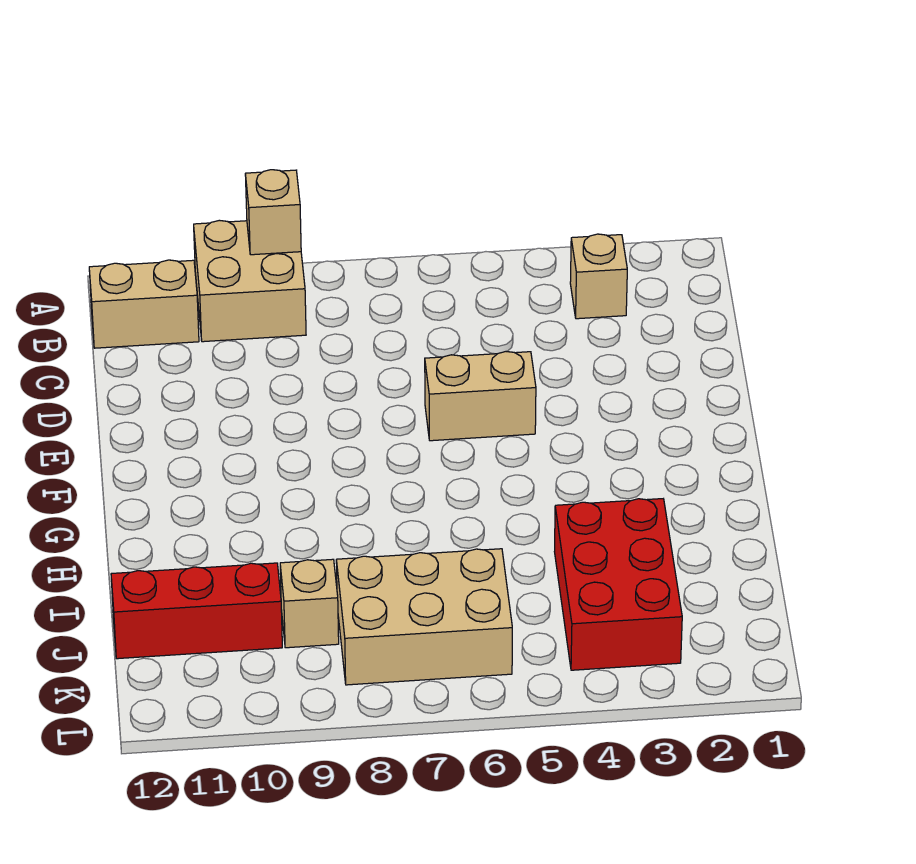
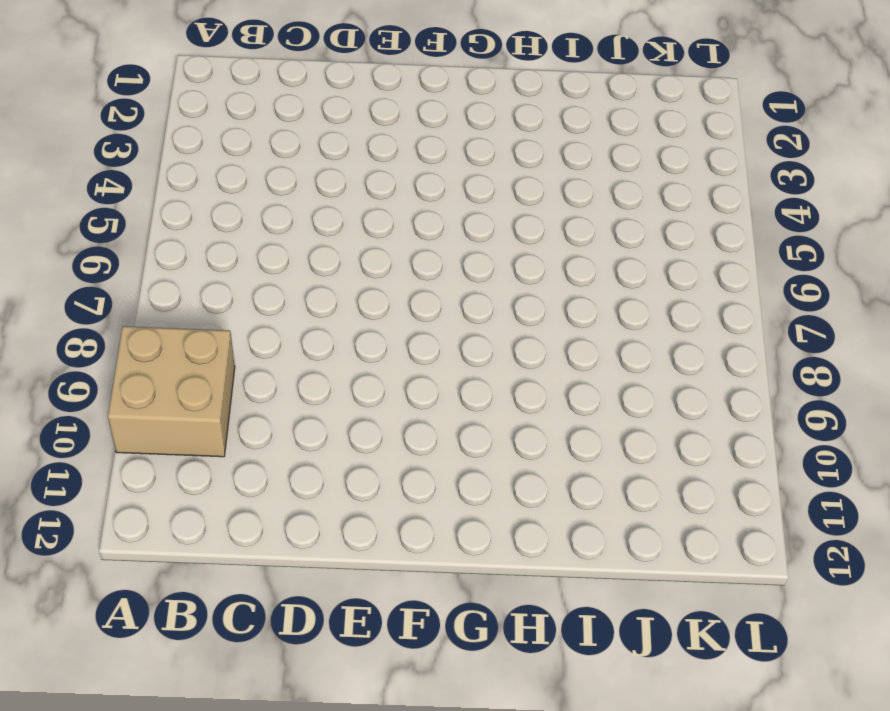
none -> tan 1x1 brick [570,234,627,319]
none -> tan 1x2 brick [89,260,199,348]

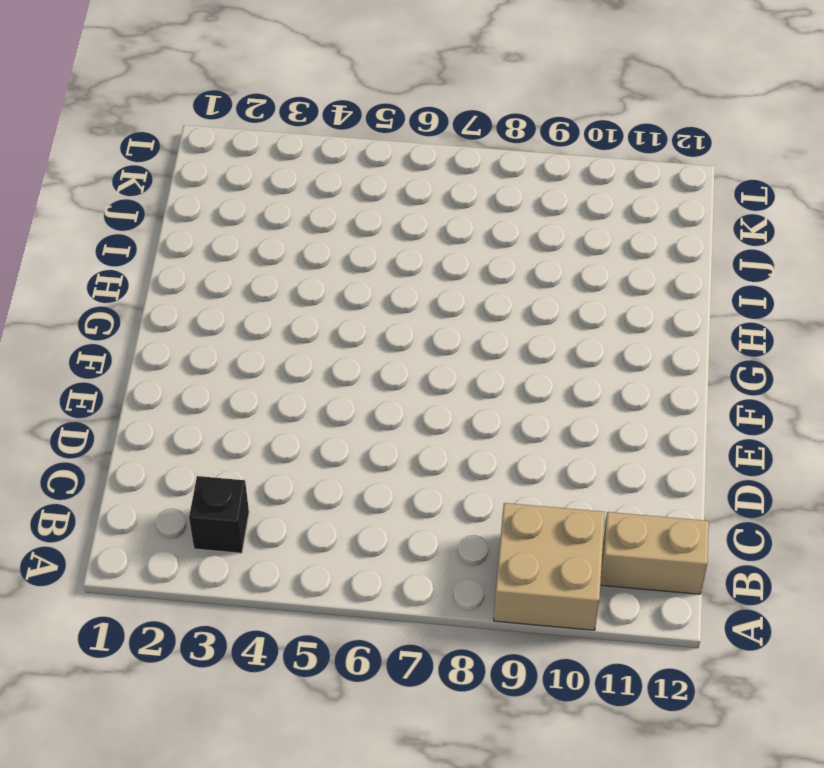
black 1x1 brick [189,476,249,553] -> tan 1x1 brick [570,234,627,319]
none -> tan 1x2 brick [425,352,536,441]
none -> red 2x3 brick [554,499,682,670]

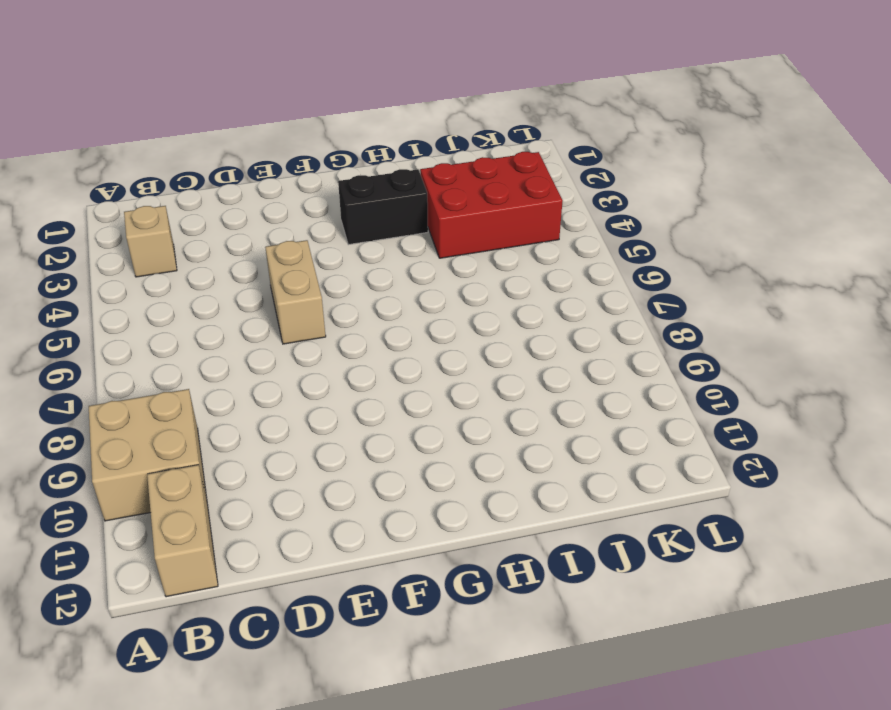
black 1x2 brick [338,169,428,245] -> none
none -> tan 2x3 brick [336,549,512,685]
none -> tan 1x1 brick [280,559,339,648]

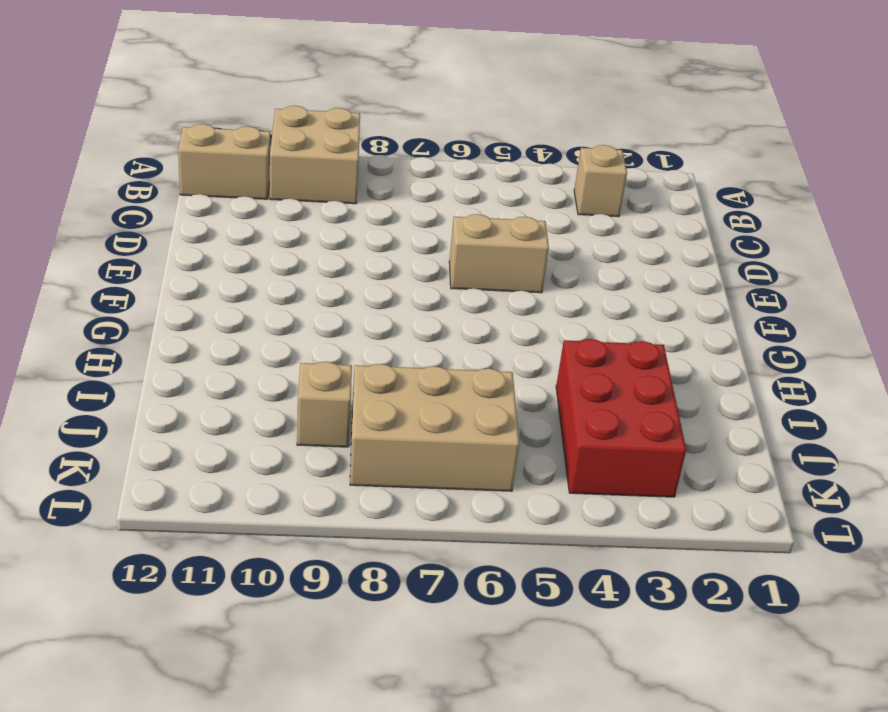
none -> red 1x3 brick [111,563,282,659]
none -> tan 1x1 brick [245,170,301,255]

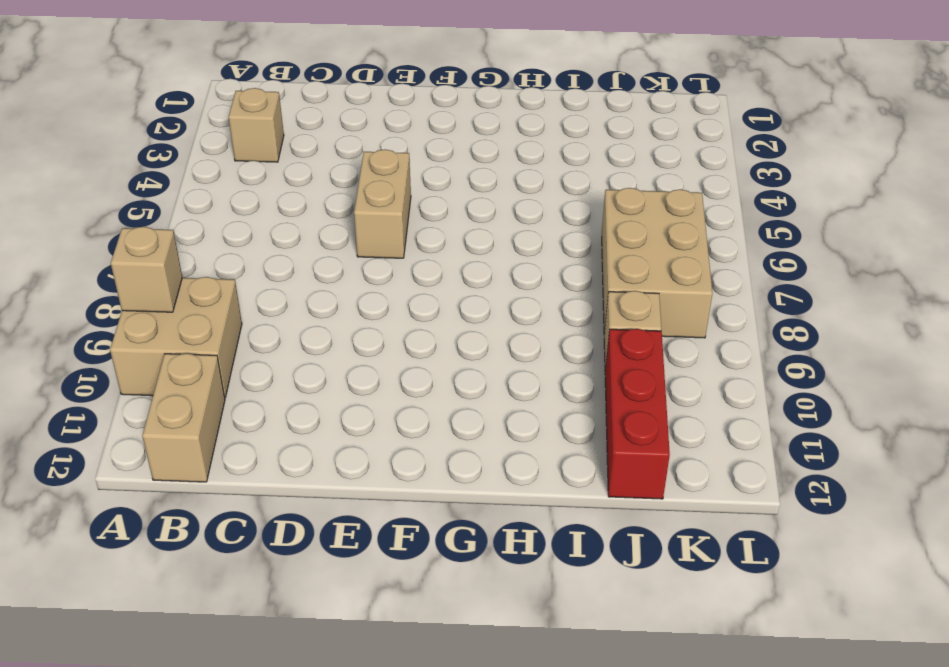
none -> red 2x3 brick [554,499,682,670]

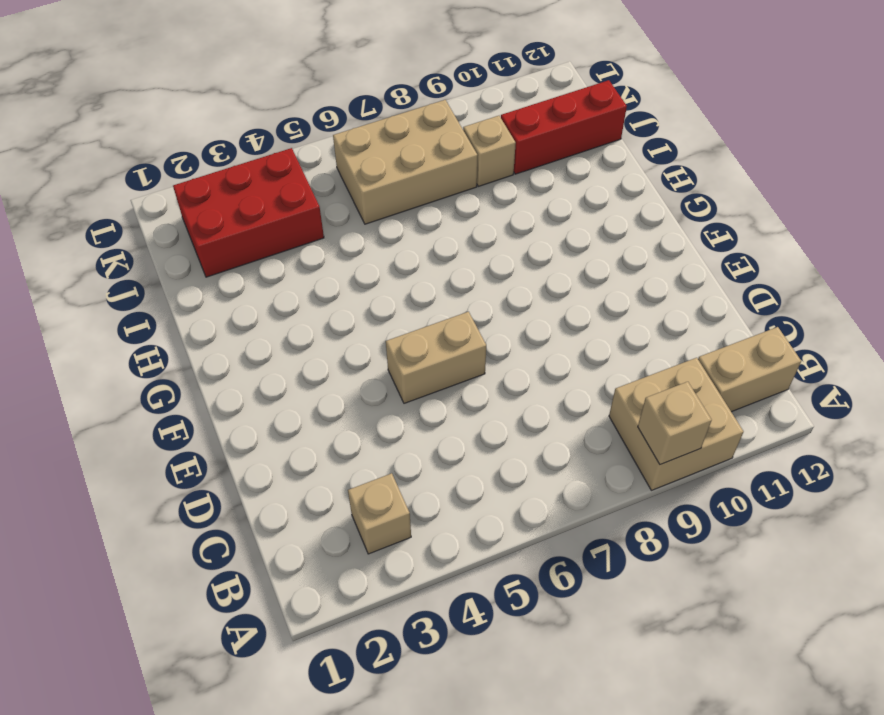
red 2x3 brick [173,148,324,277] -> red 2x3 brick turned to [554,499,682,670]

